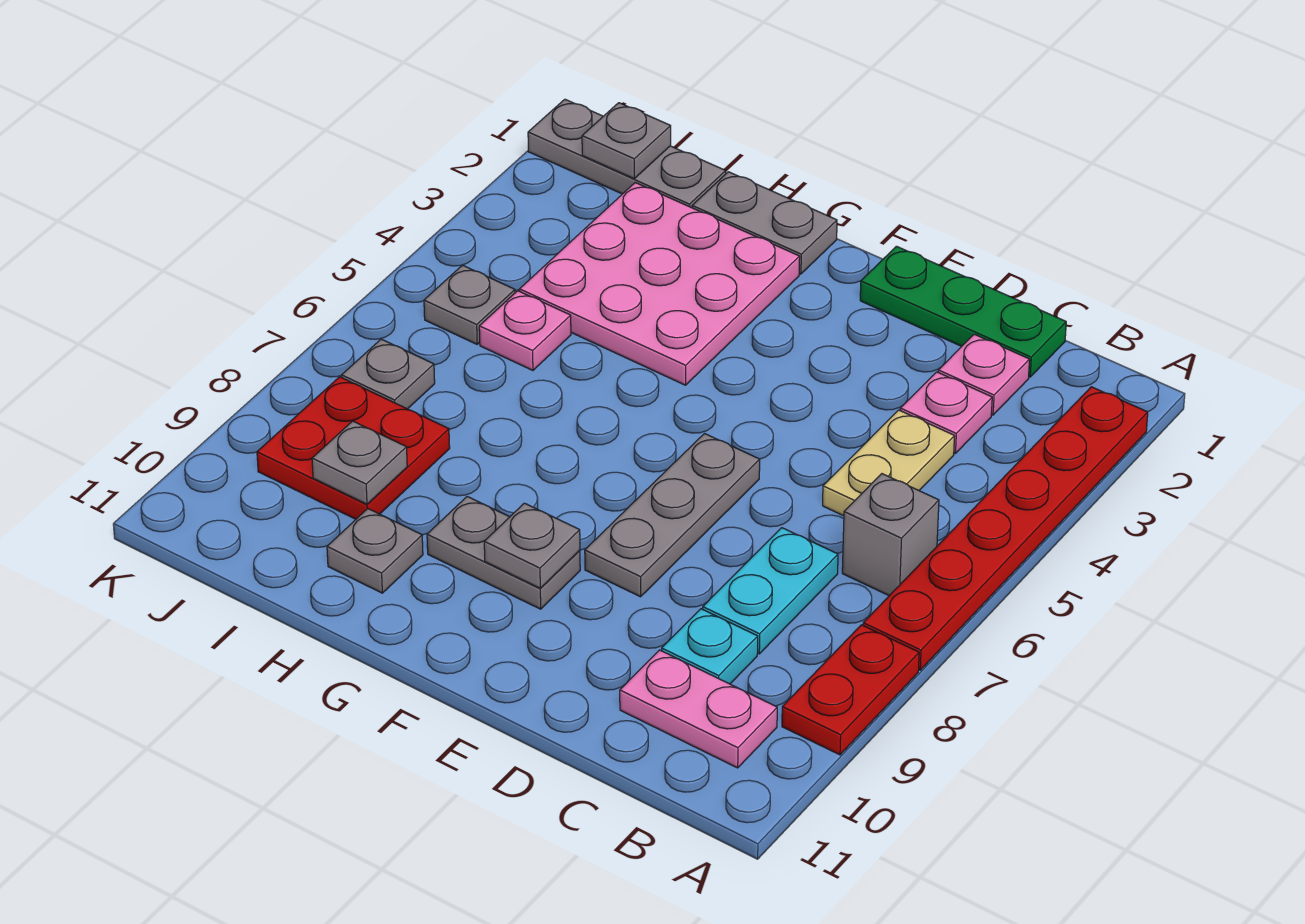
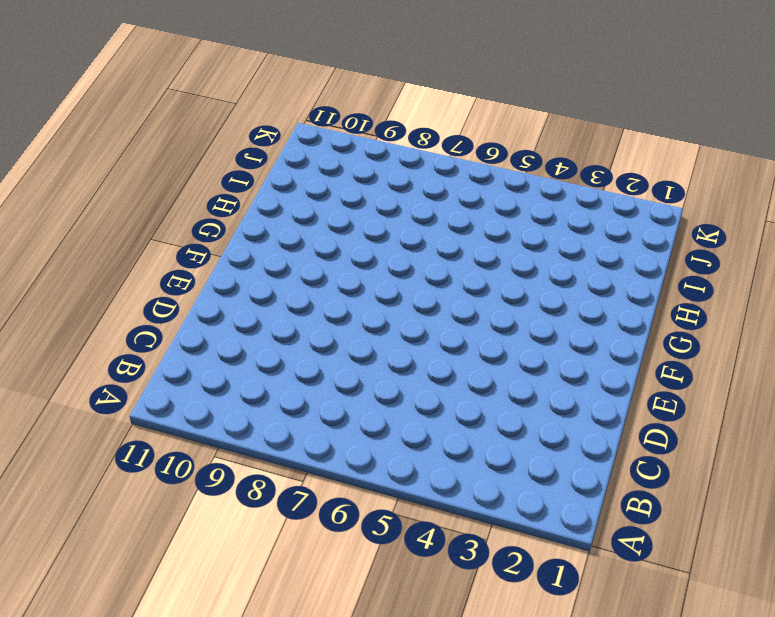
none -> red 1x6 plate [863,387,1148,670]
none -> red 1x2 plate [782,625,919,755]
none -> grey 1x1 brick [842,474,939,596]

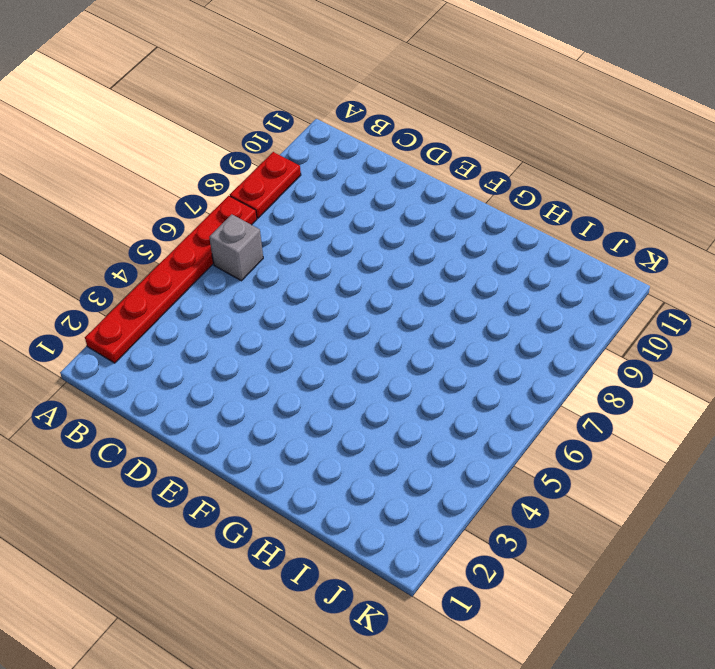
none -> pink 1x2 plate [620,650,777,768]
none -> green 1x3 plate [860,246,1066,377]
none -> pink 1x1 plate [938,334,1030,415]

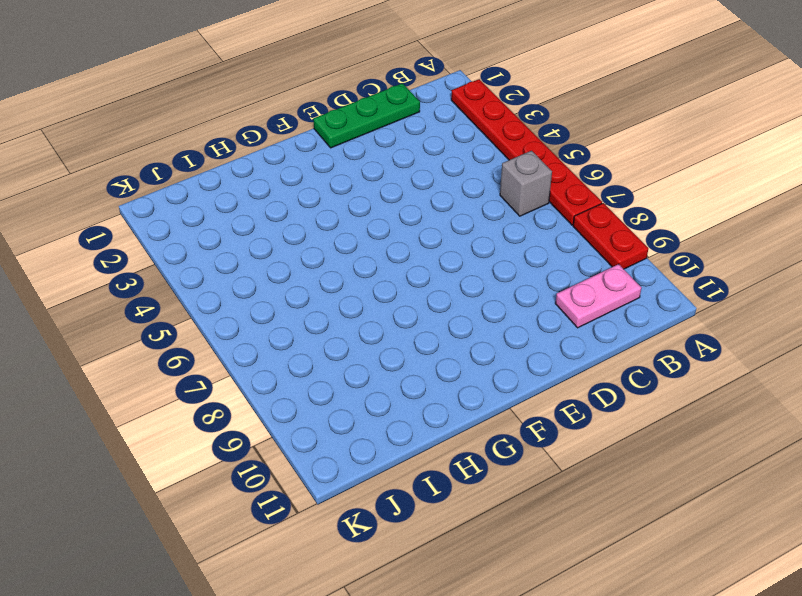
none -> pink 1x1 plate [938,334,1030,415]
none -> pink 1x1 plate [900,372,992,454]
none -> tan 1x2 plate [823,410,955,516]

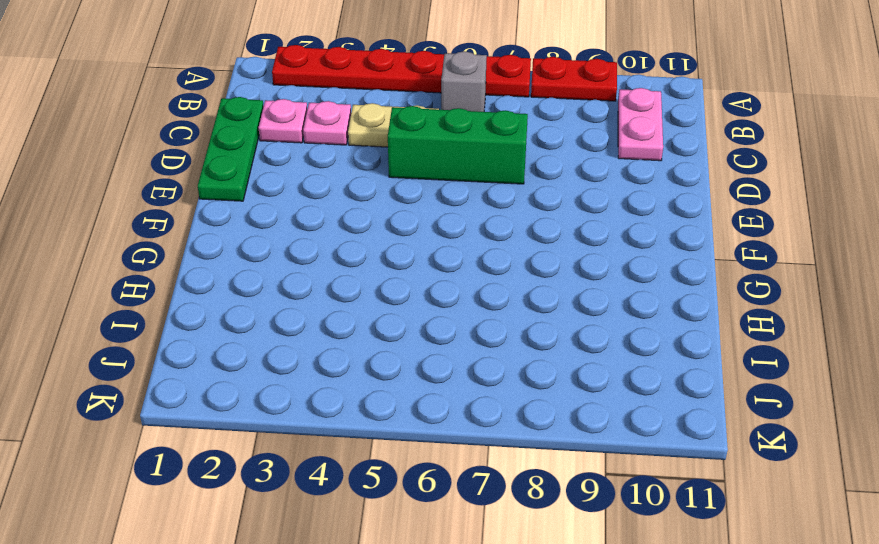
green 1x3 brick [388,106,528,184] -> none
none -> cyan 1x2 plate [703,528,838,654]
none -> cyan 1x1 plate [662,609,758,684]
none -> grey 1x3 plate [585,434,760,597]

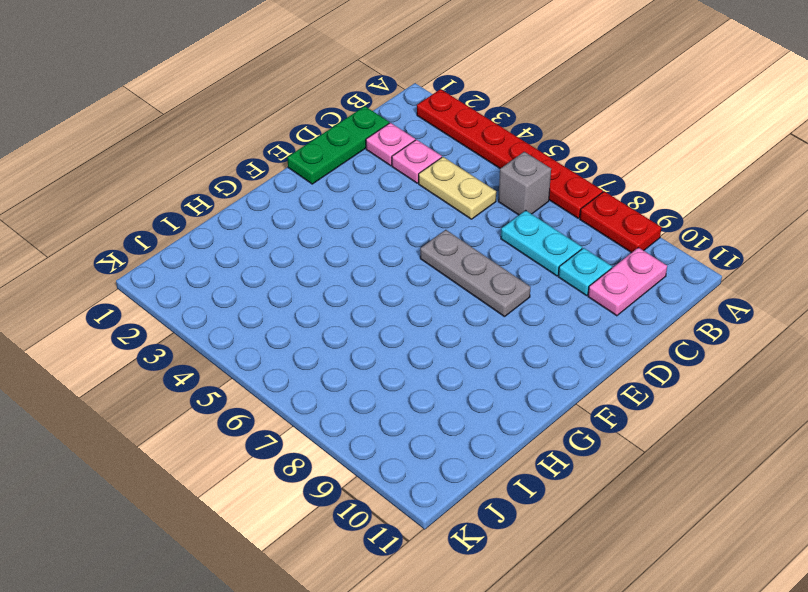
none -> grey 1x2 plate [427,497,580,609]
none -> grey 1x2 plate [692,172,837,274]
none -> pink 3x3 plate [520,183,800,385]

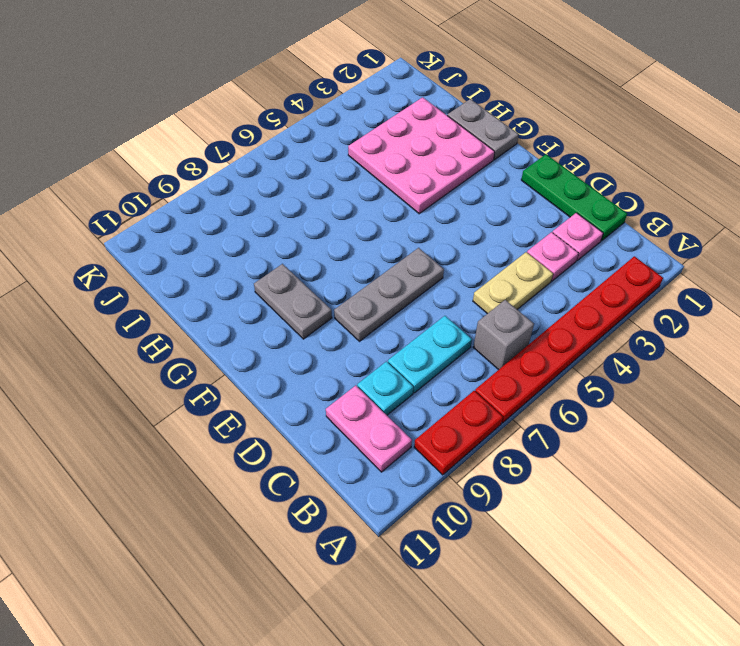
none -> grey 1x1 plate [327,509,423,593]
none -> grey 1x3 plate [528,99,726,208]
none -> pink 1x1 plate [479,291,571,370]

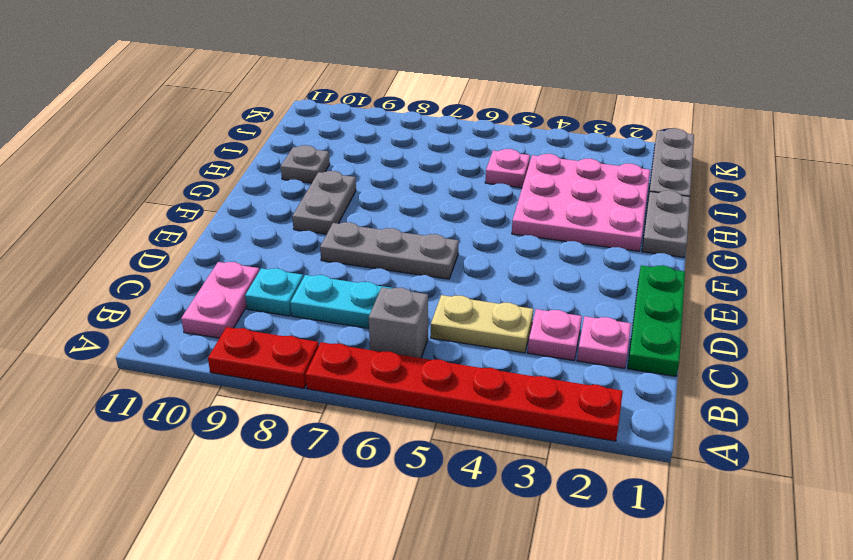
none -> red 2x2 plate [257,377,450,519]
none -> grey 1x1 plate [424,265,515,344]
none -> grey 1x1 plate [342,339,435,409]

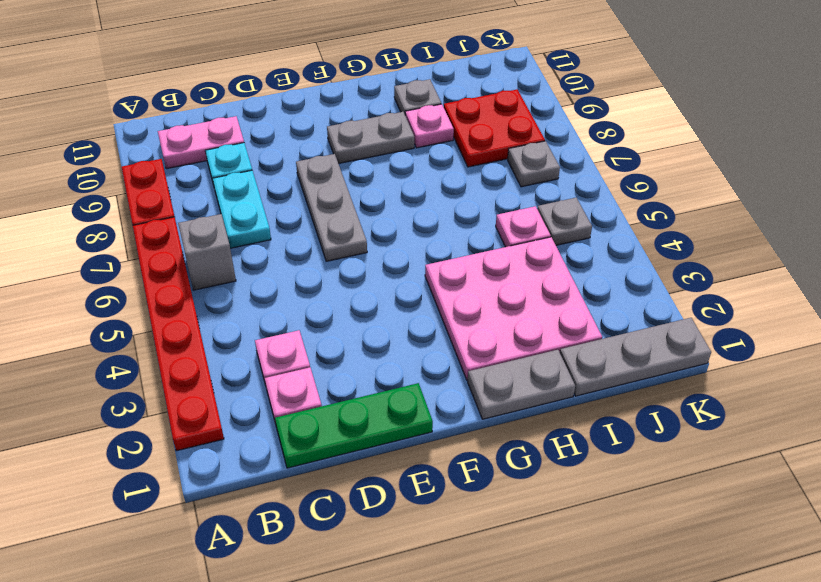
pink 1x1 plate [405,104,454,148] -> none
none -> tan 1x2 plate [823,410,955,516]
none -> grey 1x1 plate [484,503,580,588]
none -> grey 1x1 plate [312,421,407,504]

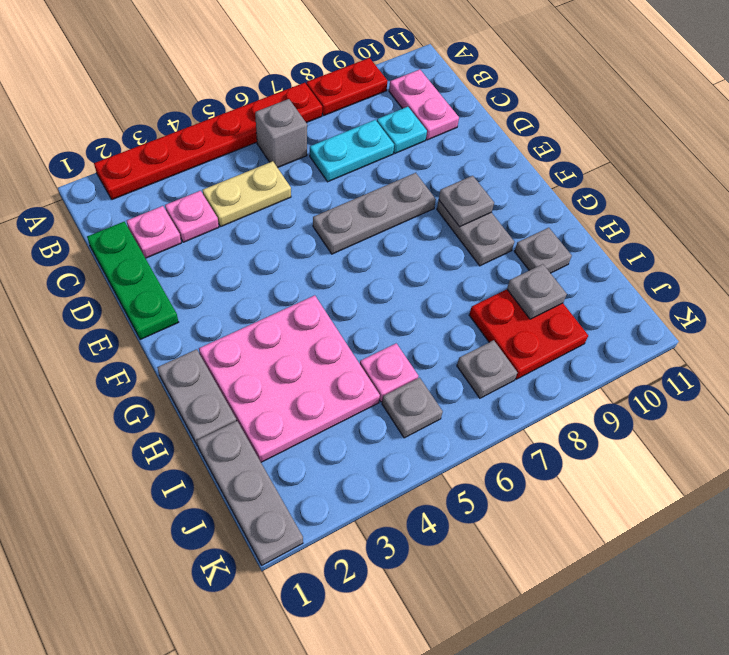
none -> grey 1x1 plate [582,103,671,179]

